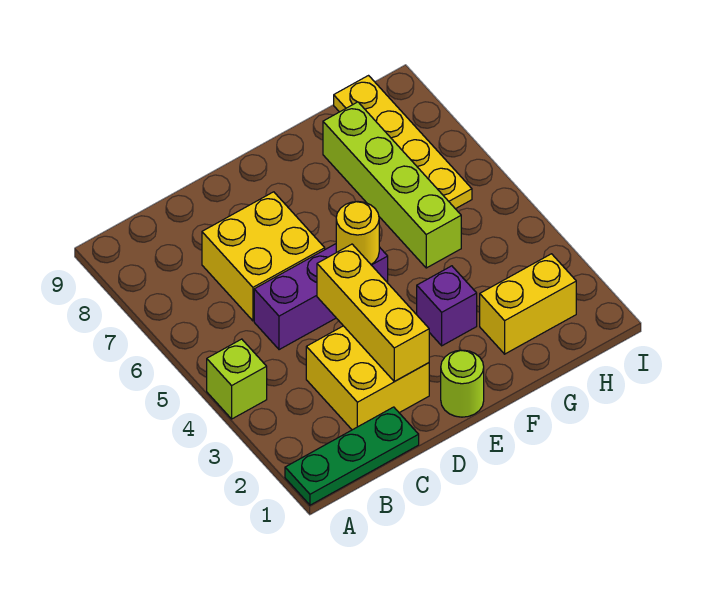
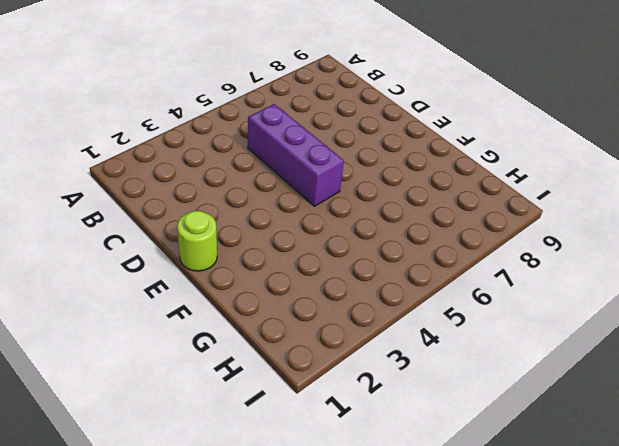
none -> green 1x3 plate [285,407,419,505]
none -> lime 1x1 brick [207,339,267,419]
none -> yellow 2x2 brick [306,326,429,430]

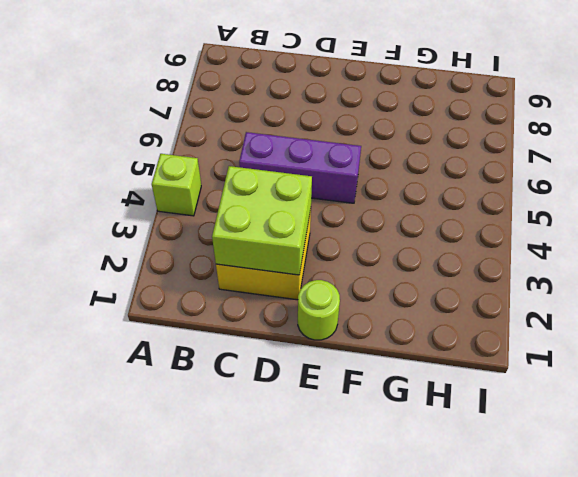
lime 2x2 brick [212,166,312,275] -> yellow 1x3 brick [317,244,429,382]
none -> green 1x3 plate [285,407,419,505]
none -> yellow 2x2 brick [202,192,325,321]
none -> purple 1x1 brick [417,266,477,346]

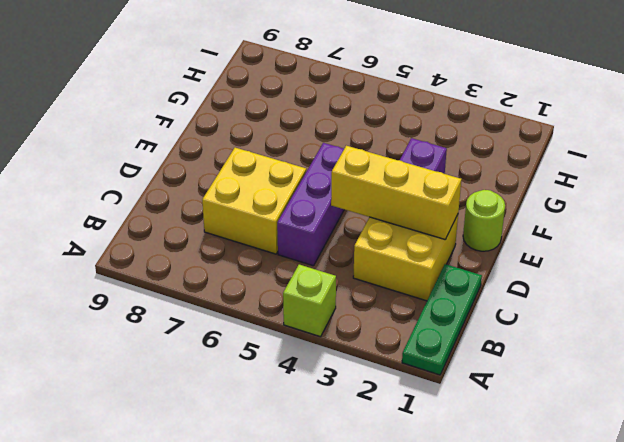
none -> yellow 1x2 brick [480,254,576,354]
none -> lime 1x4 brick [323,102,461,268]
none -> yellow 1x4 plate [334,76,472,209]

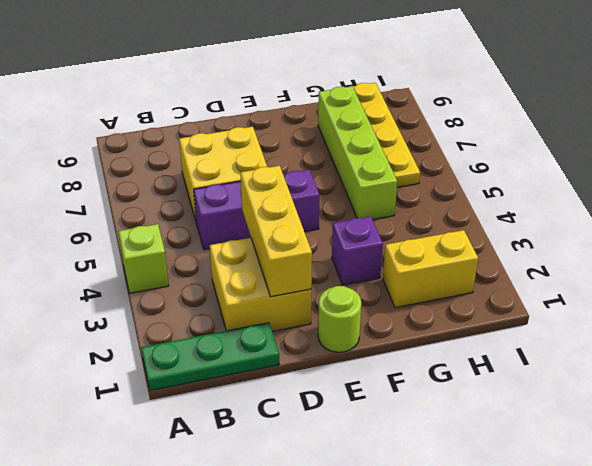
none -> yellow 1x1 round brick [336,202,379,264]

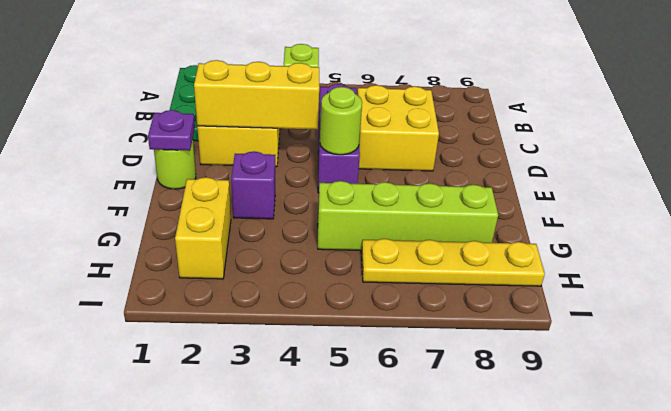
purple 1x1 plate [148,110,195,151] -> none
lime 1x1 round brick [320,87,362,155] -> yellow 1x1 round brick [336,202,379,264]

